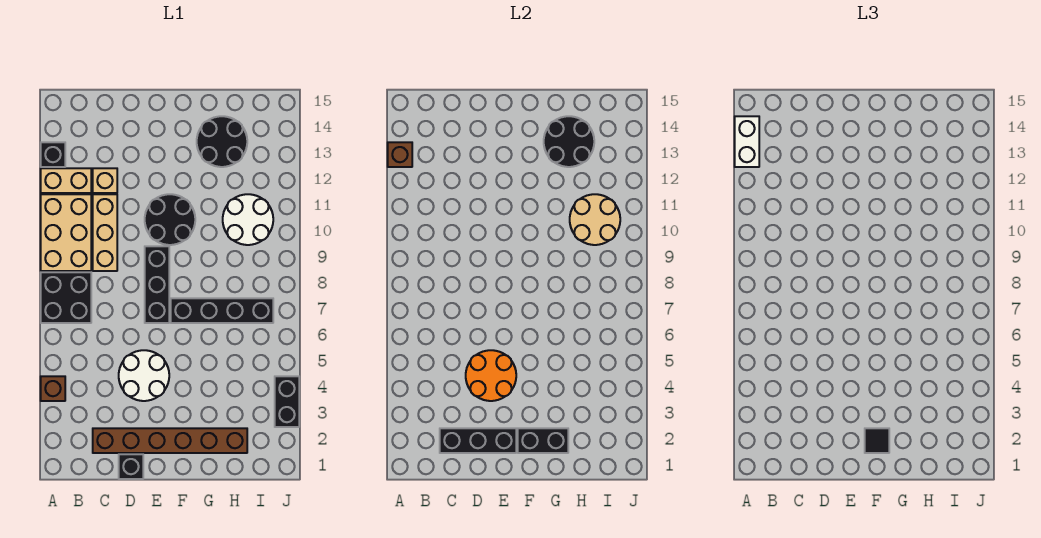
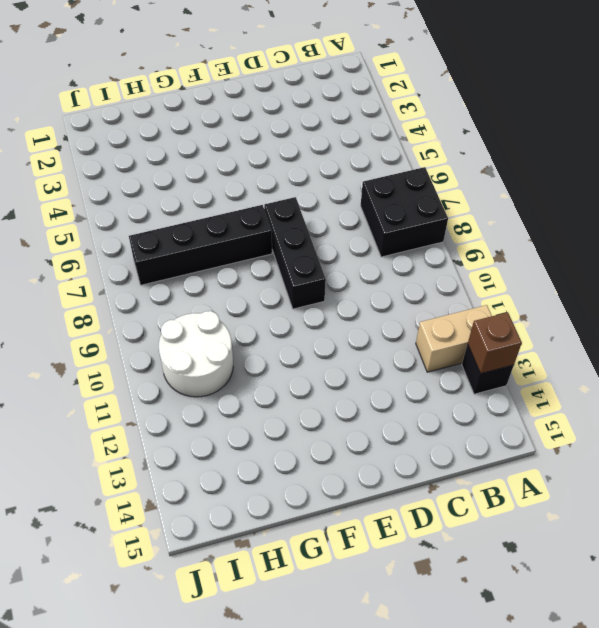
none -> brown 1x1 brick [41,376,65,401]
none -> tan 2x3 brick [41,194,91,271]
none -> brown 1x6 brick [93,428,247,453]

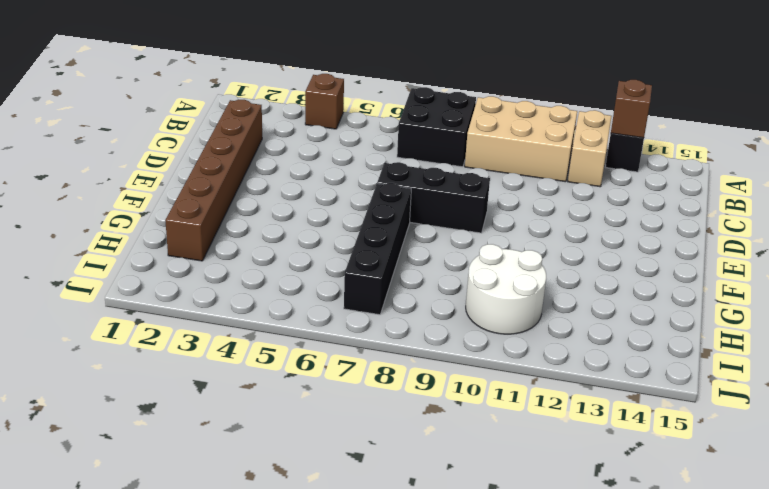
none -> tan 1x3 brick [93,194,117,271]
none -> tan 1x1 brick [93,168,117,193]
none -> black 1x1 brick [119,454,143,479]

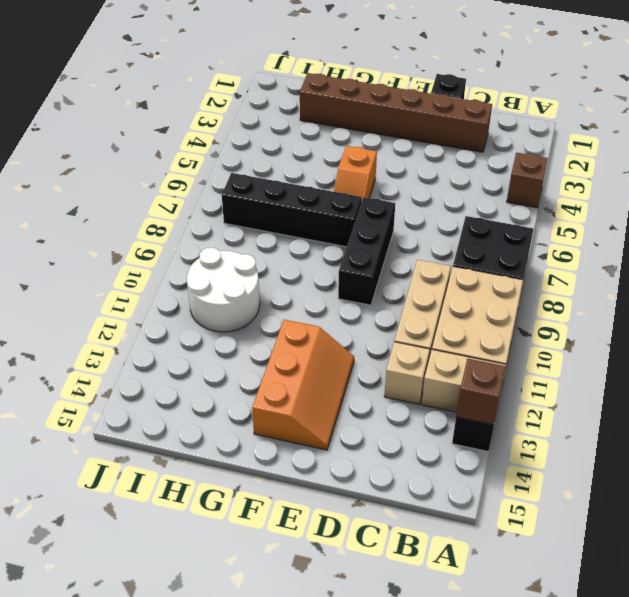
orange 2x3 slope [252,320,354,450] -> none
orange 1x2 slope [334,146,377,200] -> none
none -> white 2x2 round brick [119,350,169,401]
none -> black 2x2 round brick [145,194,195,245]
none -> black 2x2 round brick [197,116,247,167]

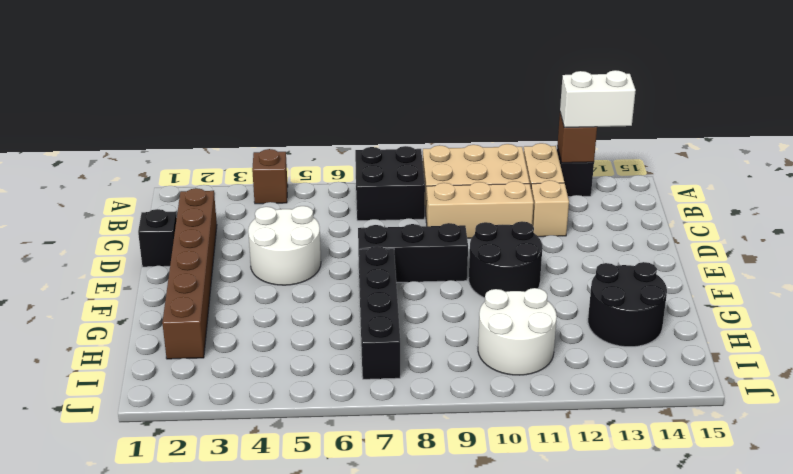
none -> black 1x2 brick [275,376,299,427]
none -> black 1x3 brick [440,428,516,453]
none -> orange 2x2 round brick [466,350,516,401]

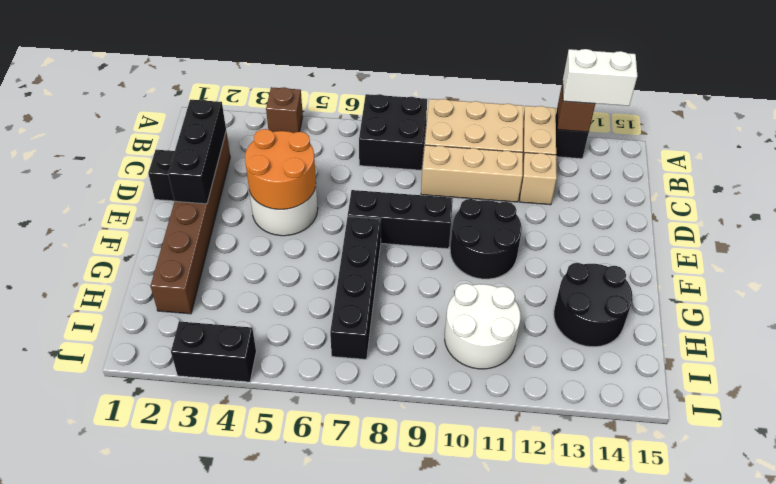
none -> black 1x2 brick [518,428,568,453]
none -> black 2x2 round brick [544,116,594,167]
none -> tan 2x2 round brick [570,194,620,245]

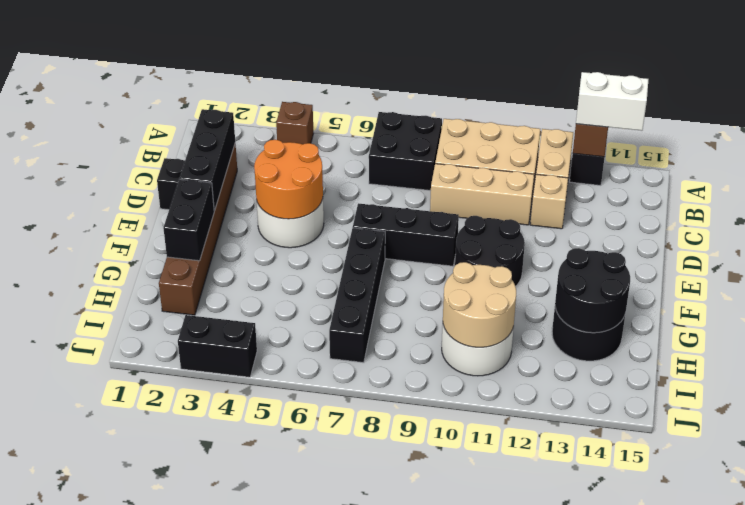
none -> black 1x1 tile [865,428,889,453]

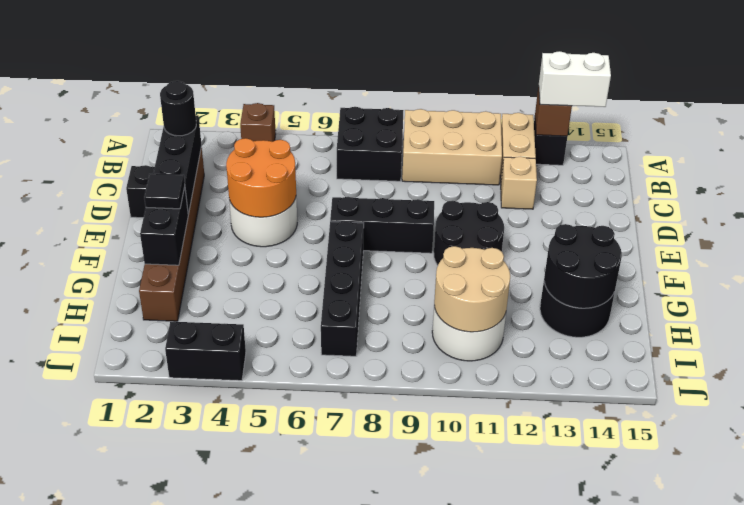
black 1x1 round brick [160,81,196,136] -> none
none -> tan 1x3 brick [93,194,117,271]

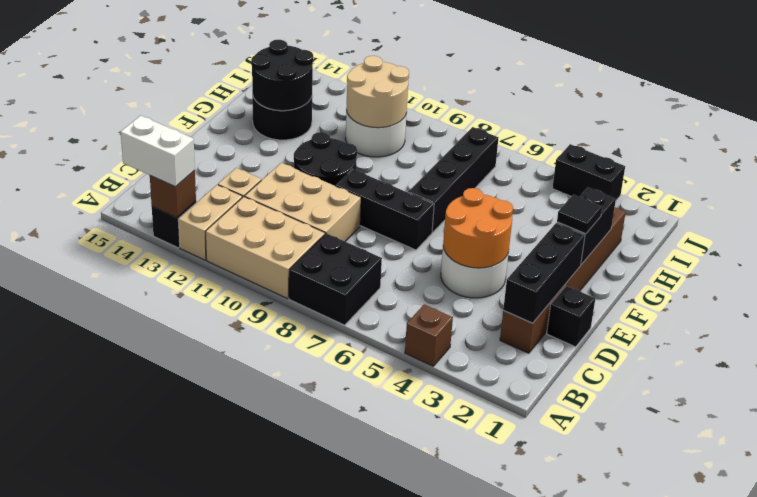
tan 2x3 brick [245,163,361,241] -> tan 1x3 brick [93,194,117,271]

